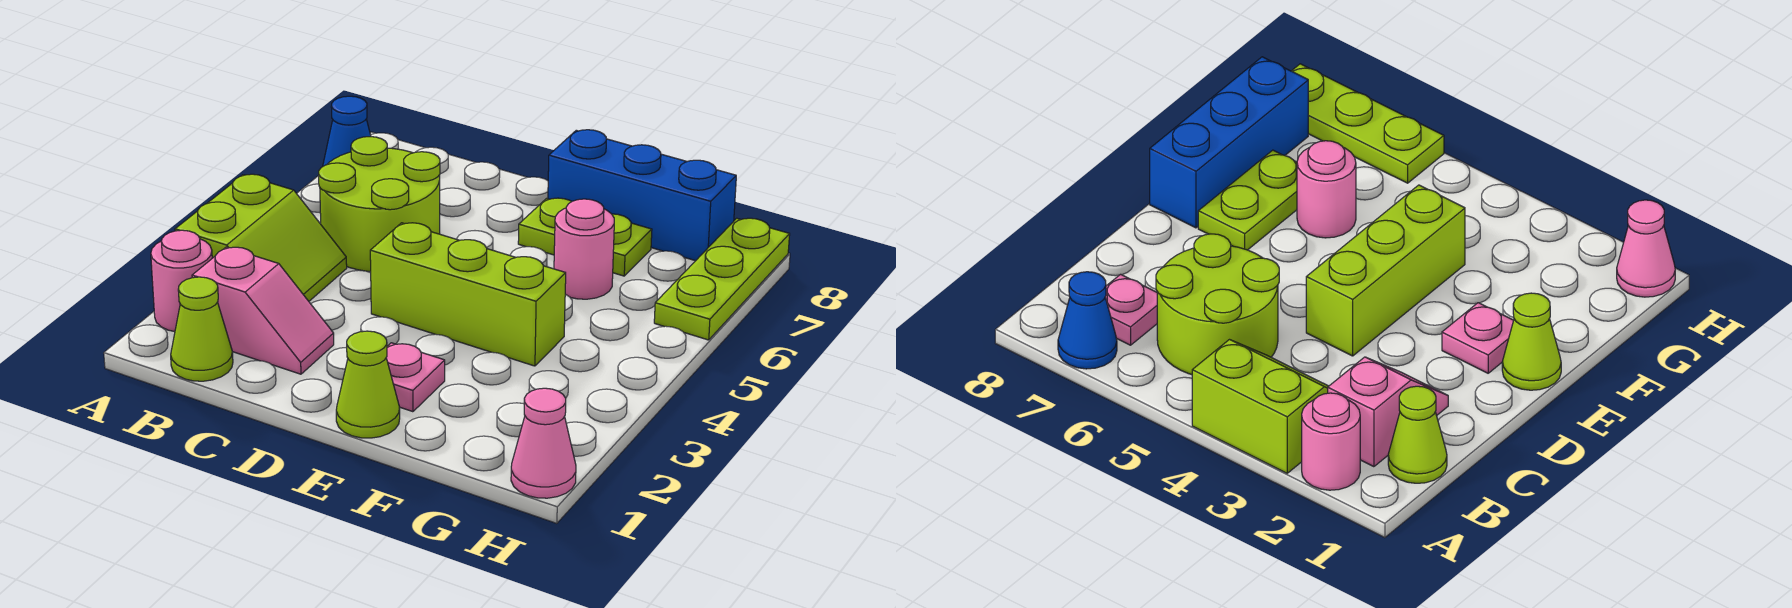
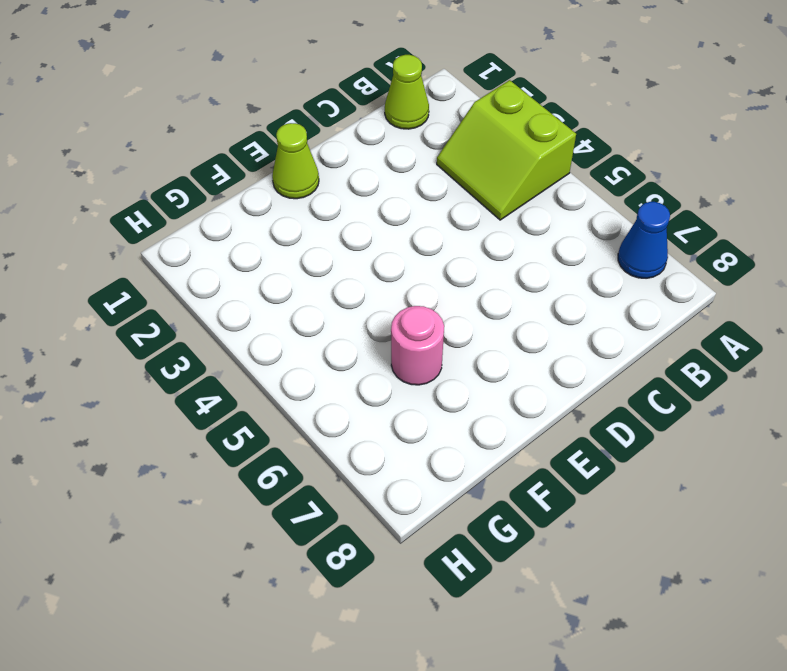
none -> pink 1x1 round brick [151,230,212,332]
none -> pink 1x2 slope [192,247,334,374]
none -> lime 2x2 round brick [319,137,440,271]

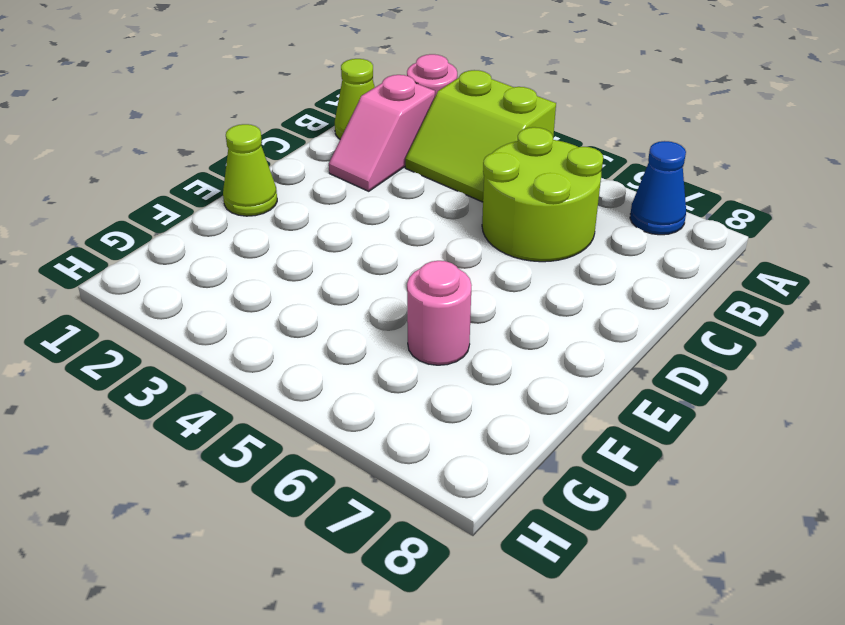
none -> pink 1x1 plate [1105,274,1157,345]
none -> lime 1x3 brick [370,223,566,366]
none -> pink 1x1 plate [386,343,445,412]

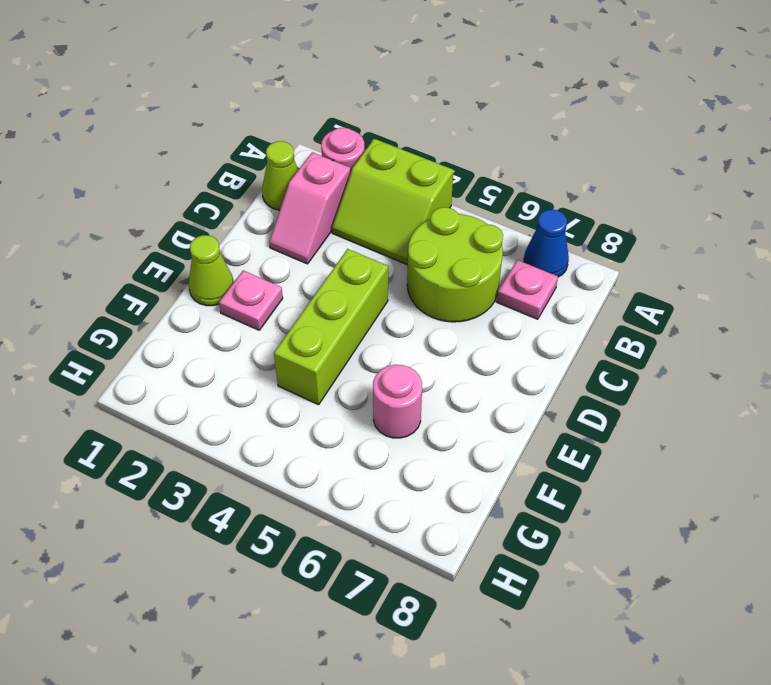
none -> lime 1x2 plate [518,198,652,276]
none -> blue 1x3 brick [548,130,736,261]
none -> pink 1x1 cone [511,388,576,498]

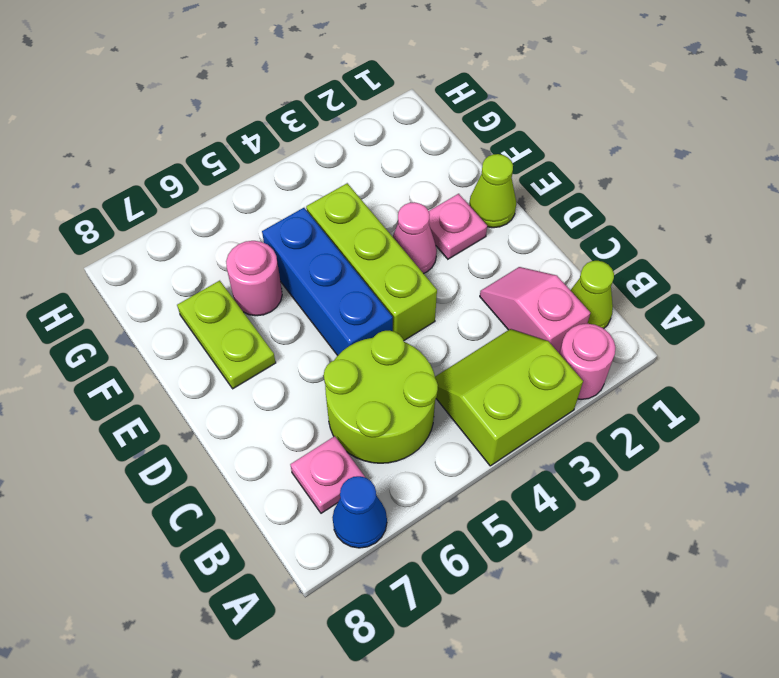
blue 1x3 brick [262,208,393,356] -> blue 1x3 brick moved to [548,130,736,261]
pink 1x1 cone [393,202,437,274] -> pink 1x1 cone moved to [511,388,576,498]
none -> lime 1x3 plate [654,218,790,340]

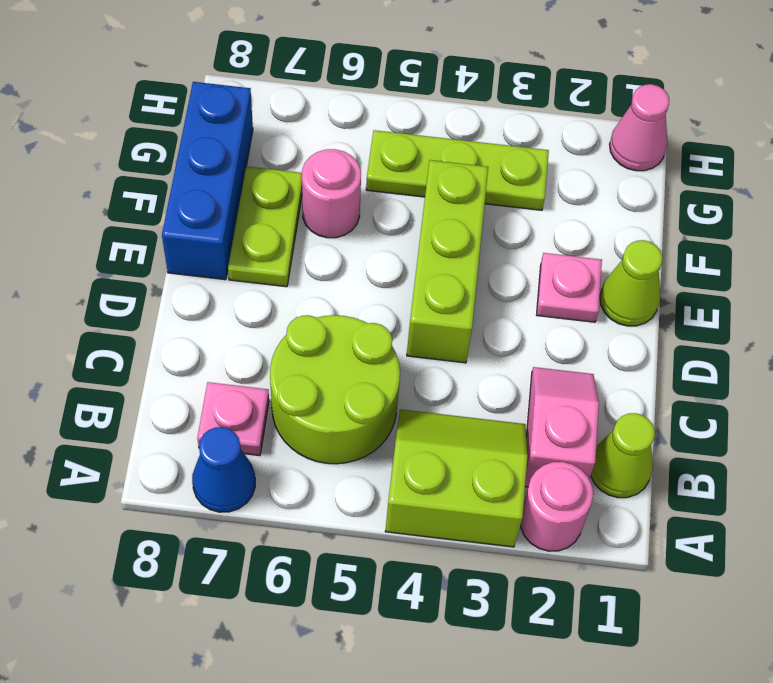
lime 1x3 plate [366,130,549,210] -> lime 1x3 plate moved to [654,218,790,340]

